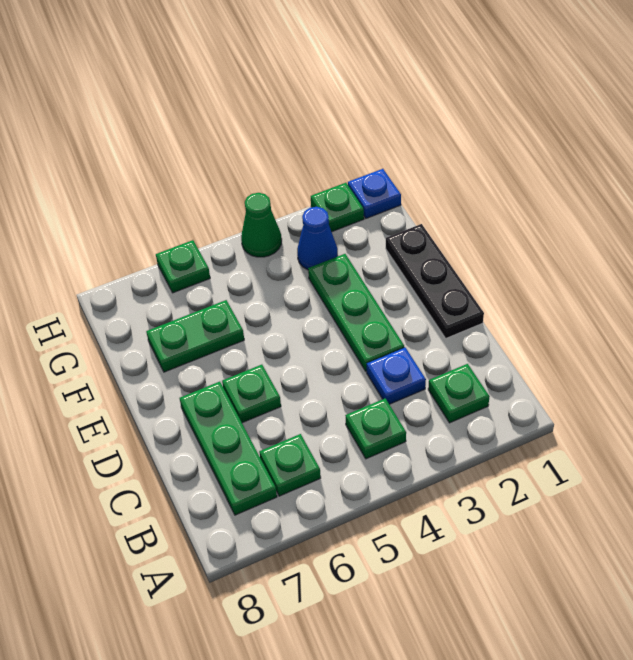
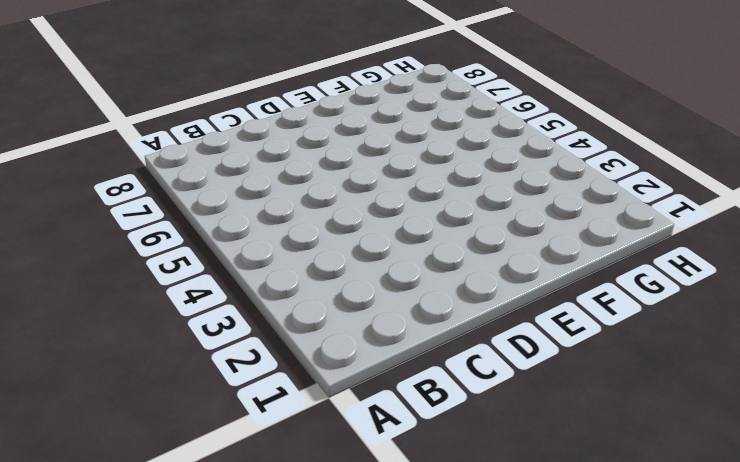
none -> green 1x1 plate [428,364,490,423]
none -> green 1x1 plate [345,398,406,459]
none -> green 1x1 plate [259,434,321,496]

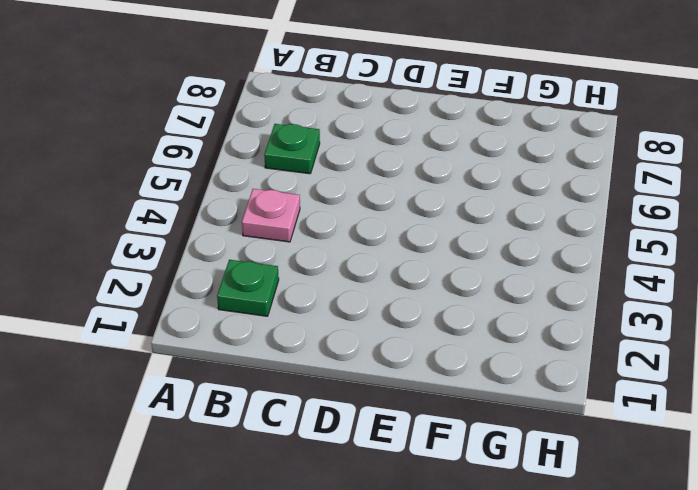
pink 1x1 plate [242,189,300,242] -> green 1x1 plate [345,398,406,459]
none -> green 1x3 plate [179,382,277,515]
none -> blue 1x1 plate [367,347,426,404]
none -> black 1x3 plate [386,224,484,338]

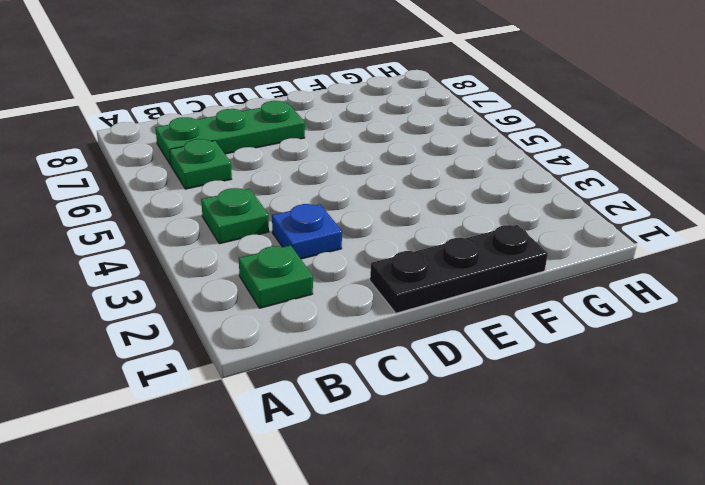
none -> green 1x3 plate [308,254,404,371]
none -> green 1x1 plate [222,365,281,423]
none -> green 1x2 plate [146,300,244,372]

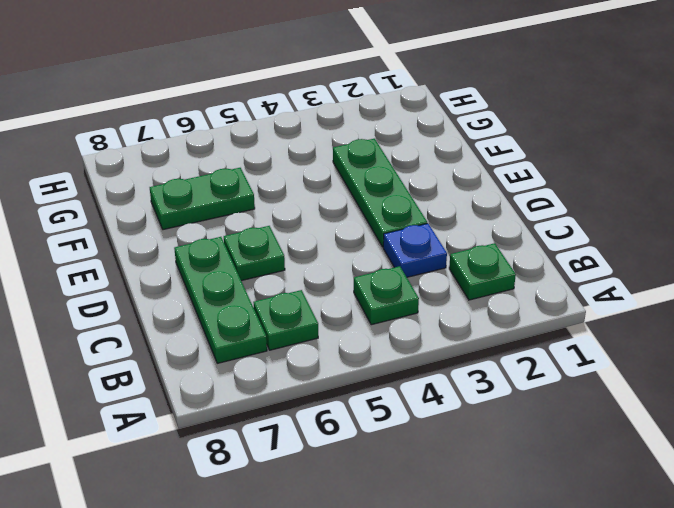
none -> black 1x3 plate [386,224,484,338]
none -> blue 1x1 cone [297,207,338,270]
none -> blue 1x1 plate [348,169,401,218]

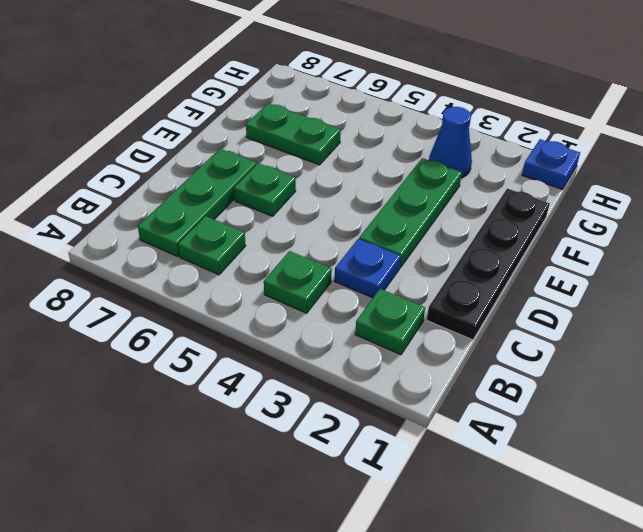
black 1x4 plate [427,188,549,340] -> black 1x3 plate [386,224,484,338]
none -> green 1x1 plate [311,183,364,232]
none -> green 1x1 cone [241,193,282,257]
none -> green 1x1 plate [156,240,210,293]

